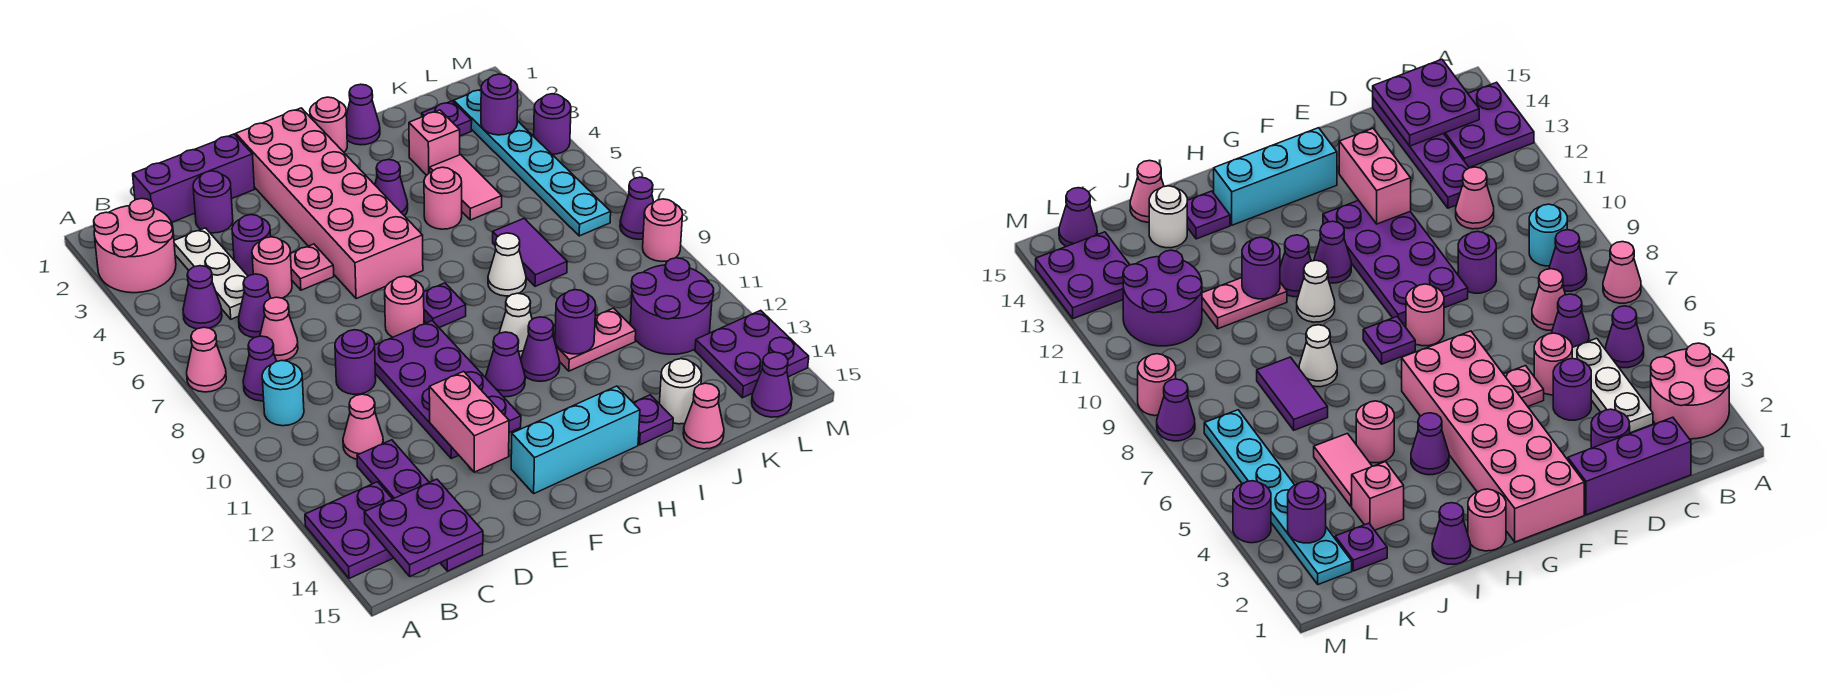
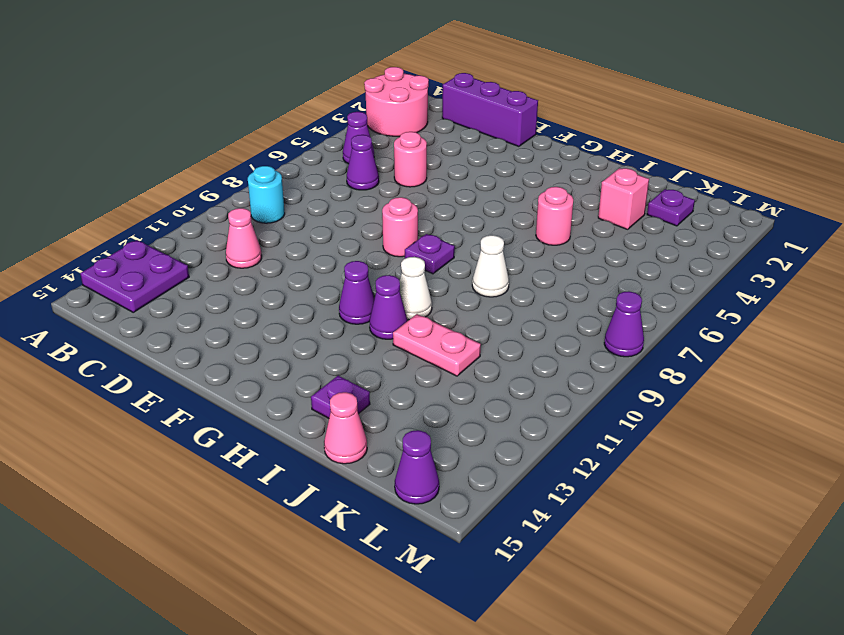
none -> pink 1x1 cone [187,327,226,392]
none -> purple 1x1 cone [243,336,277,401]
none -> white 1x3 plate [174,228,248,319]
none -> pink 1x1 cone [260,297,298,361]

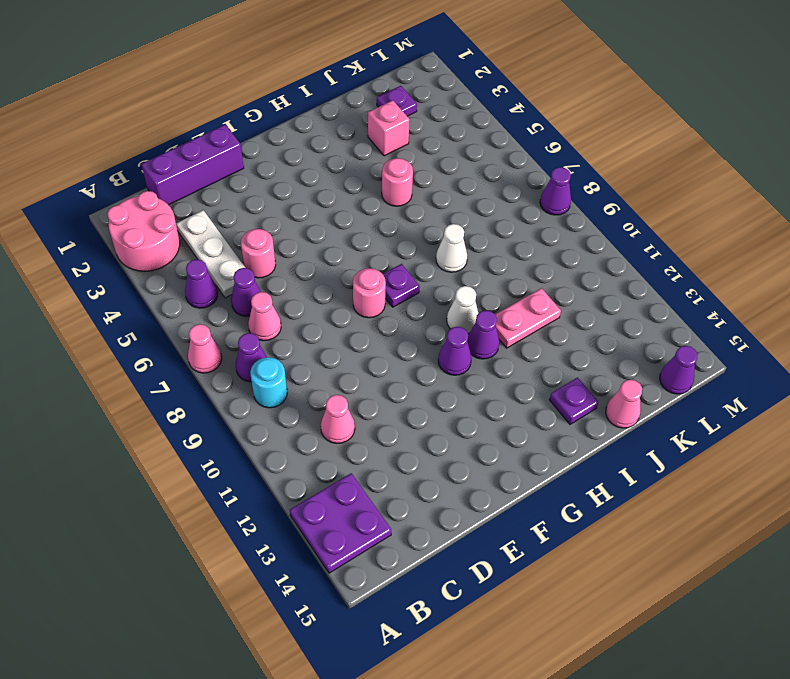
none -> purple 1x4 plate [357,440,483,571]
none -> purple 1x1 round brick [193,171,233,233]
none -> purple 1x1 round brick [232,215,271,276]
none -> purple 1x1 round brick [335,330,376,394]

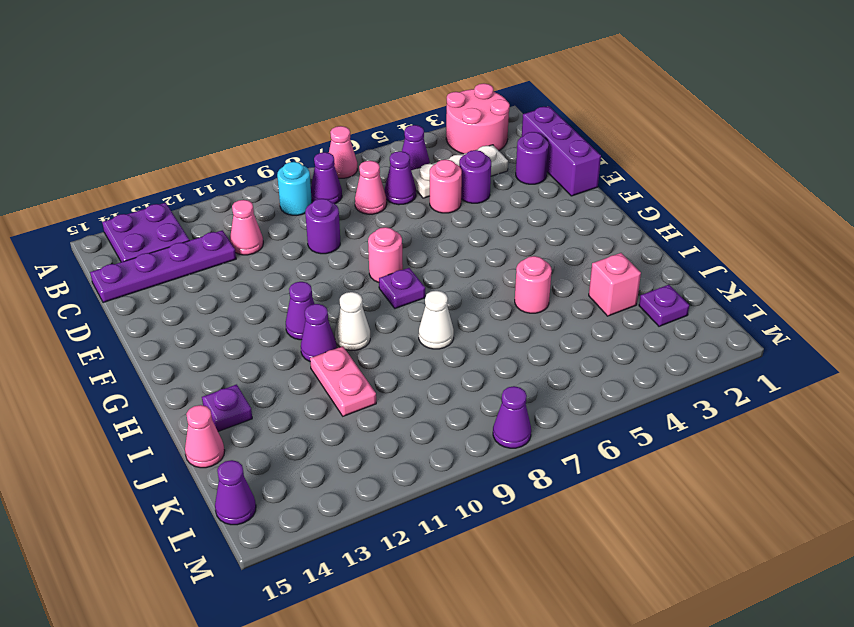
none -> pink 1x1 plate [291,244,334,290]
none -> purple 2x4 plate [375,321,521,458]
none -> pink 2x6 brick [236,108,423,299]
none -> cyan 1x3 brick [511,386,640,493]

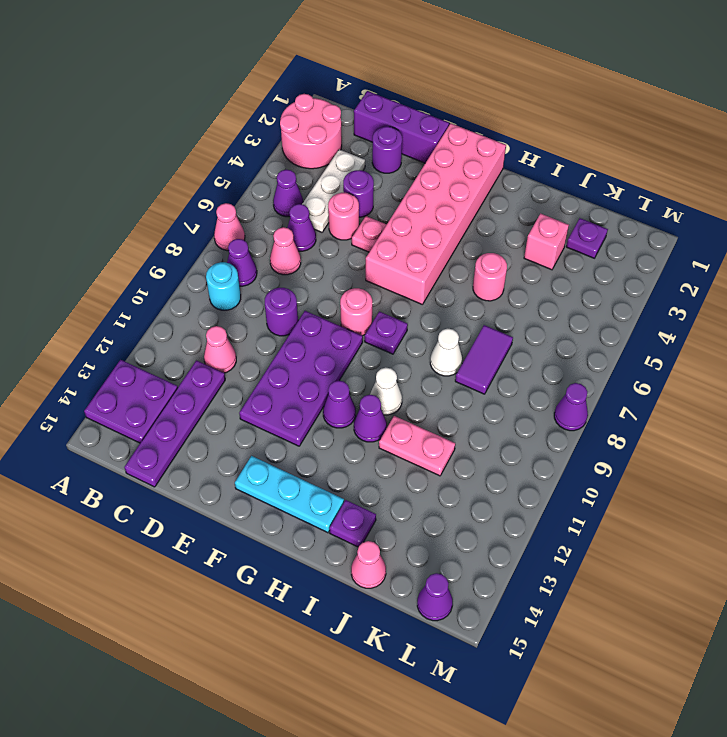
cyan 1x3 plate [235,456,344,533] -> cyan 1x3 brick [511,386,640,493]
none -> pink 1x1 round brick [310,97,347,152]
none -> purple 1x1 cone [375,160,408,216]
none -> purple 1x1 cone [346,84,380,145]
none -> pink 1x2 tile [430,155,502,220]

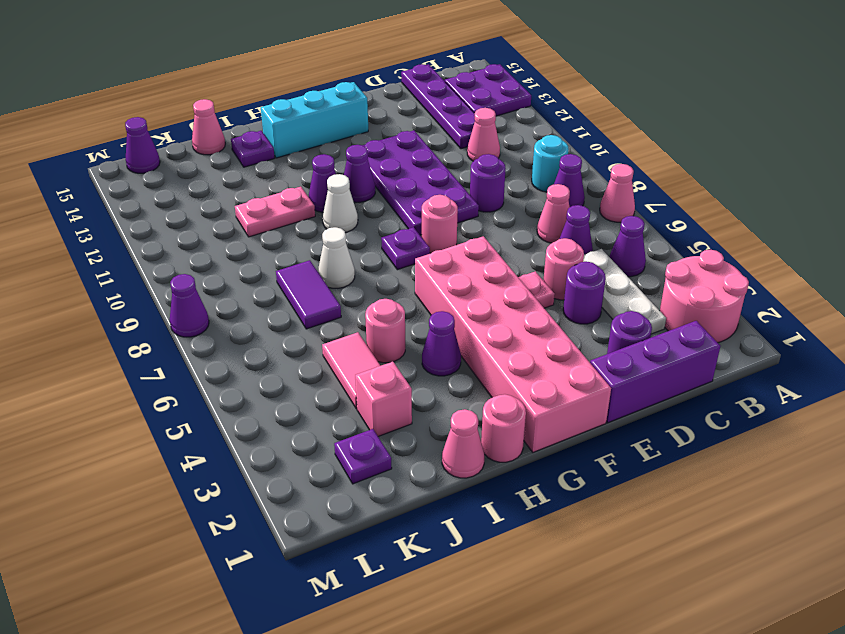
pink 1x1 cone [442,409,484,478] -> purple 1x1 cone [346,84,380,145]
none -> white 1x1 round brick [659,359,702,424]
none -> purple 2x2 round brick [630,258,714,354]
none -> cyan 1x6 plate [454,90,611,236]
none -> purple 2x2 plate [695,310,809,398]

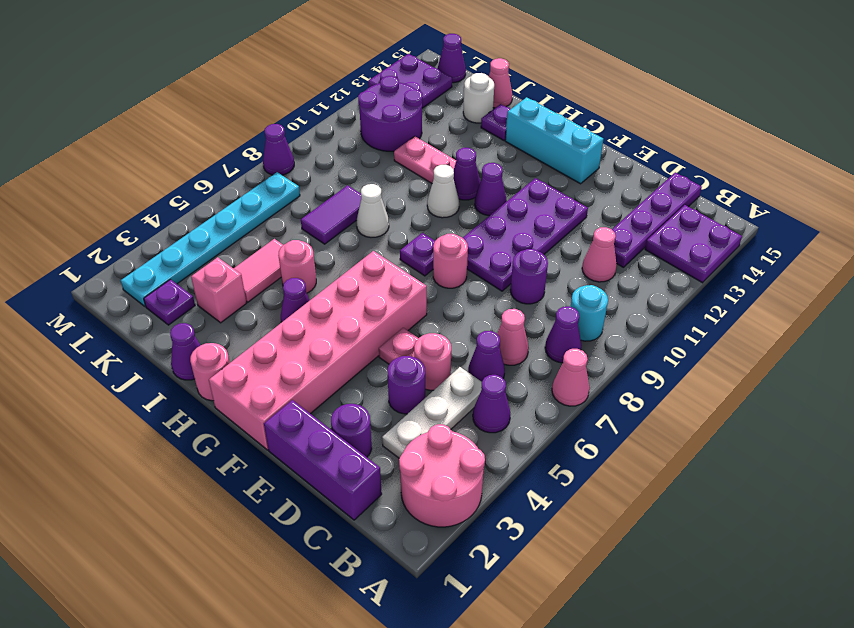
none -> purple 1x1 round brick [534,94,571,154]
none -> pink 1x1 round brick [643,199,683,261]
none -> purple 2x2 plate [364,479,483,576]
none -> pink 1x2 brick [429,371,509,472]

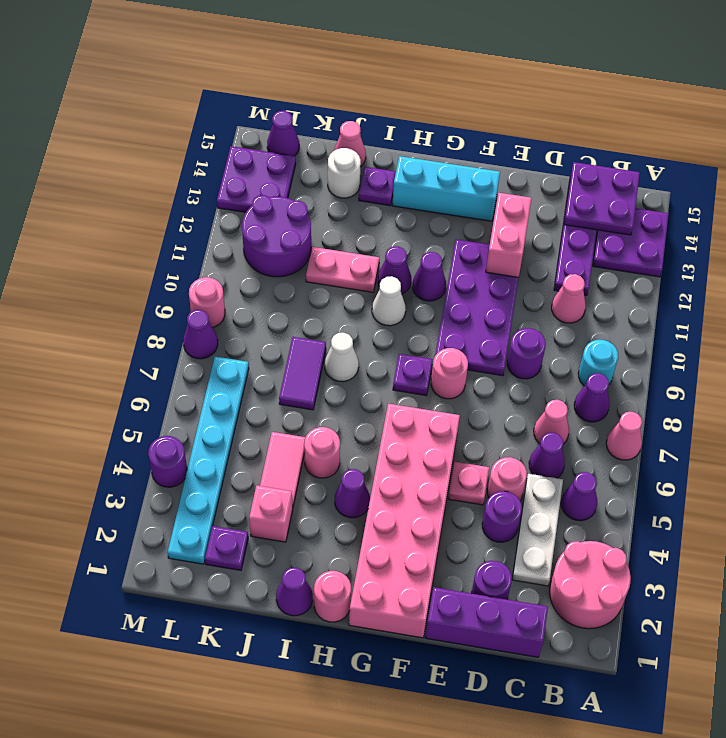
none -> purple 1x1 round brick [555,290,596,354]
none -> purple 1x1 round brick [481,74,518,135]

